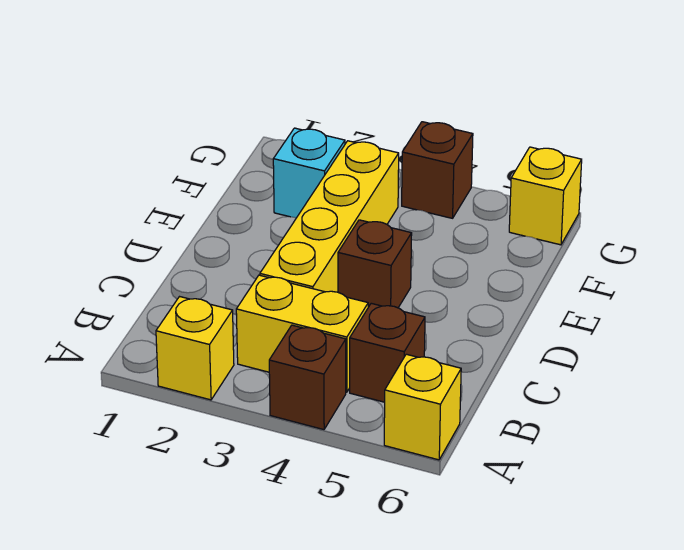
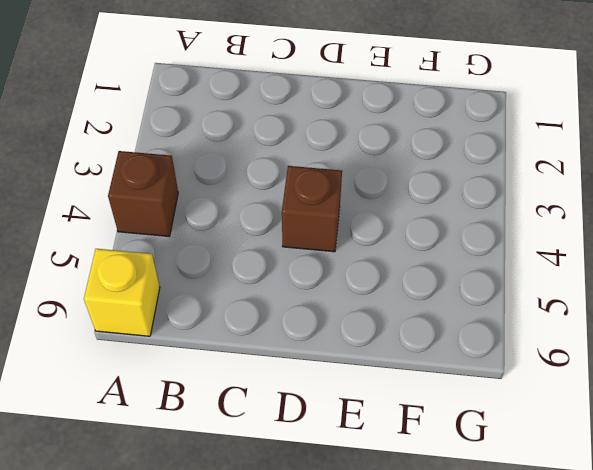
none -> yellow 1x1 brick [156,297,234,400]
none -> yellow 1x2 brick [236,275,368,392]

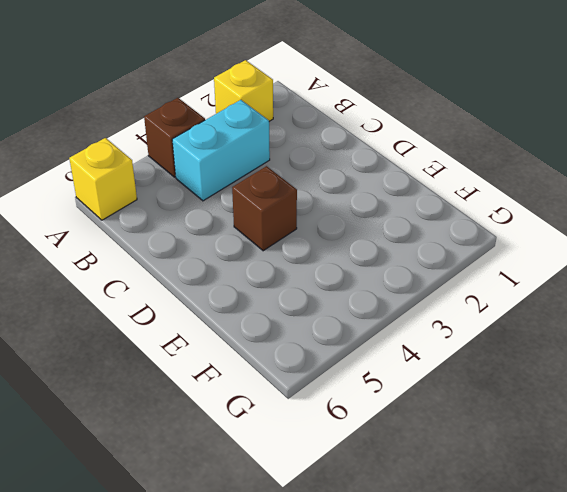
cyan 1x2 brick [172,100,270,201] -> yellow 1x2 brick [236,275,368,392]
none -> brown 1x1 brick [350,303,425,402]
none -> yellow 1x4 brick [260,141,399,292]

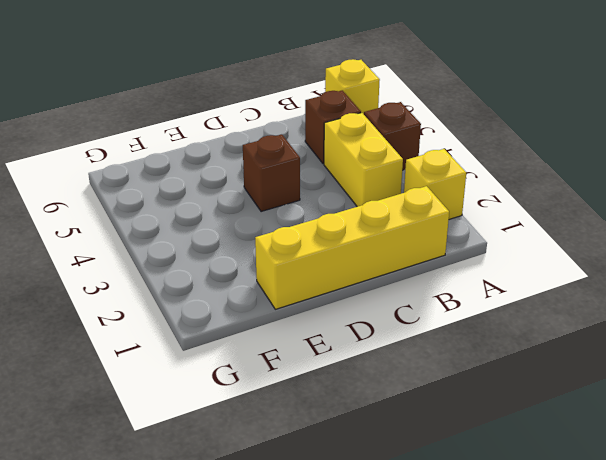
yellow 1x4 brick [255,186,449,309] -> yellow 1x4 brick moved to [260,141,399,292]
none -> cyan 1x1 brick [273,128,345,218]
none -> brown 1x1 brick [402,122,473,218]

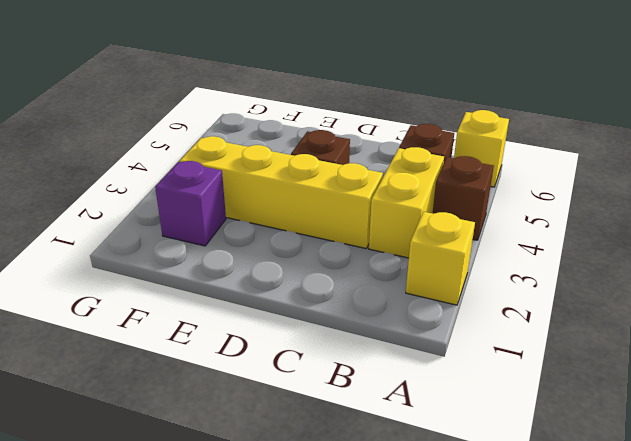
purple 1x1 brick [155,161,226,246] -> cyan 1x1 brick [273,128,345,218]
none -> brown 1x1 brick [402,122,473,218]
none -> yellow 1x1 brick [509,147,582,245]

